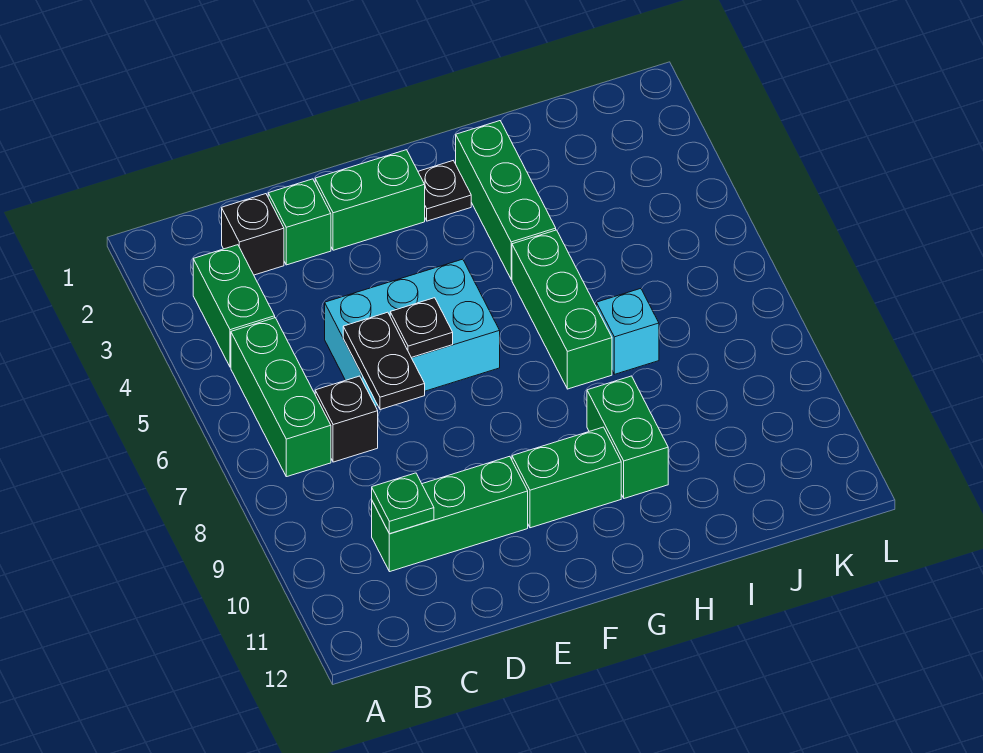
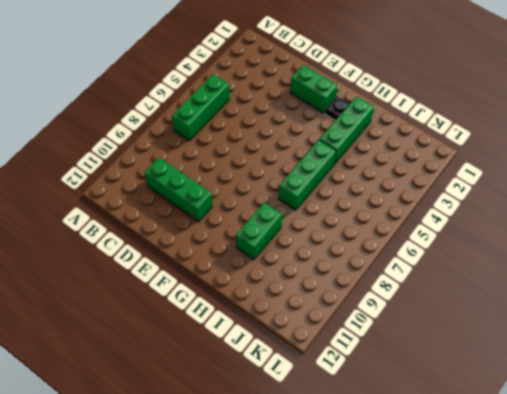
none -> green 1x2 brick [193,245,275,367]
none -> black 1x1 brick [222,194,284,275]
none -> black 1x1 brick [315,376,378,462]

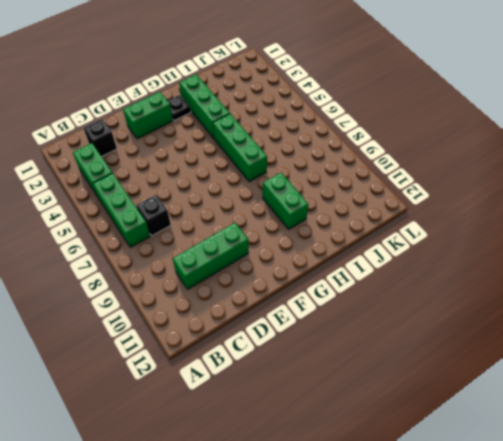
none -> green 1x1 brick [268,179,331,265]
none -> cyan 2x3 brick [325,259,500,406]
none -> green 1x2 brick [512,427,621,528]

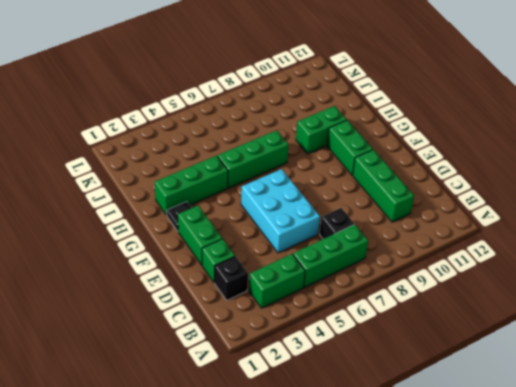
none -> cyan 1x1 brick [596,289,659,374]
none -> green 1x1 plate [372,473,434,534]
none -> black 1x2 plate [343,312,425,410]

